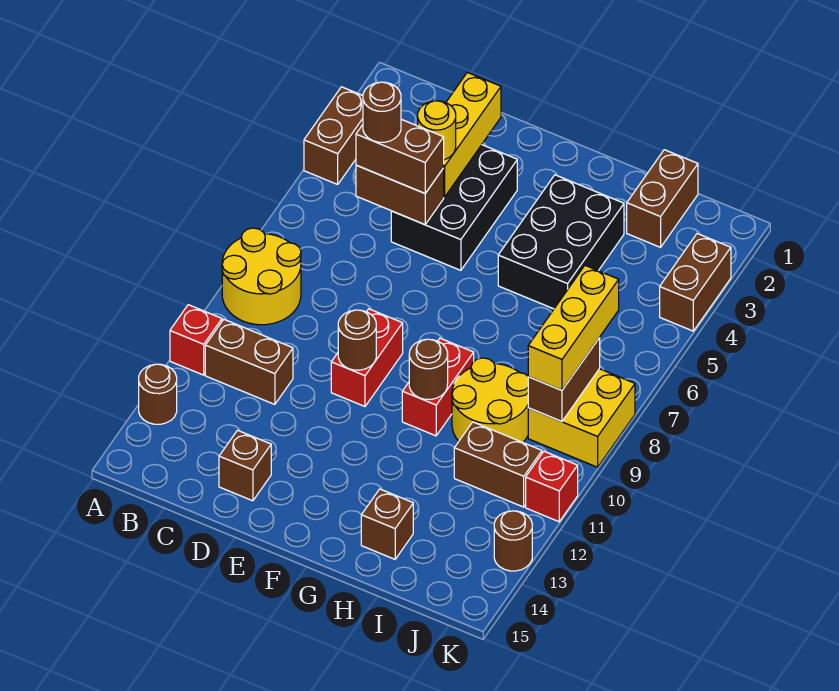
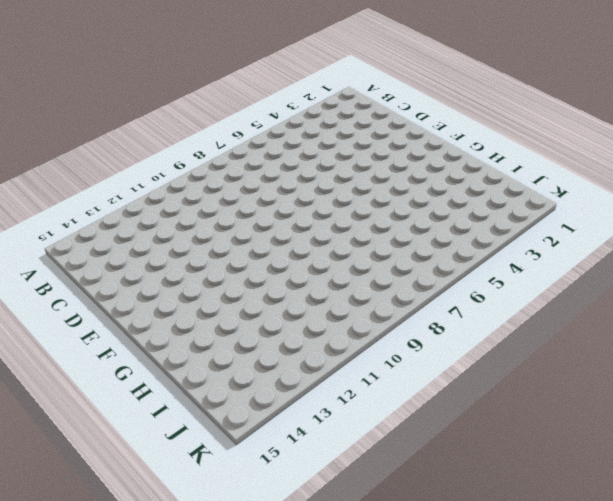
none -> brown 1x2 brick [304,87,363,184]
none -> yellow 2x2 round brick [222,228,301,325]
none -> red 1x1 brick [170,305,222,375]

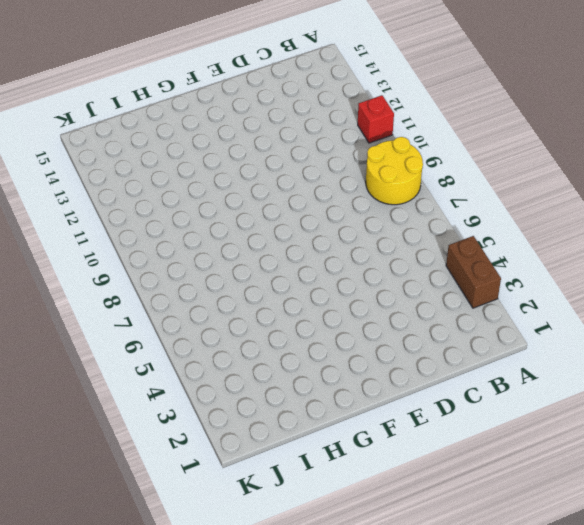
none -> brown 1x1 round brick [139,364,177,424]
none -> brown 1x2 brick [205,320,293,404]
none -> black 2x3 brick [391,145,517,270]

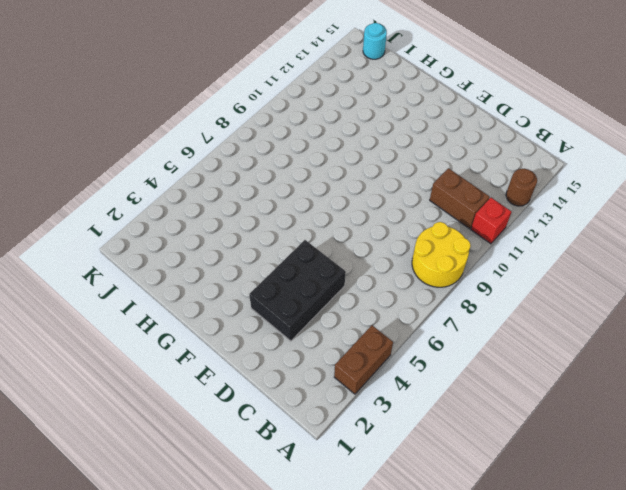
cyan 1x1 round brick [363,23,387,59] -> none
none -> brown 1x1 brick [219,430,271,501]
none -> red 1x2 brick [331,309,403,406]
none -> black 2x3 brick [498,175,624,309]

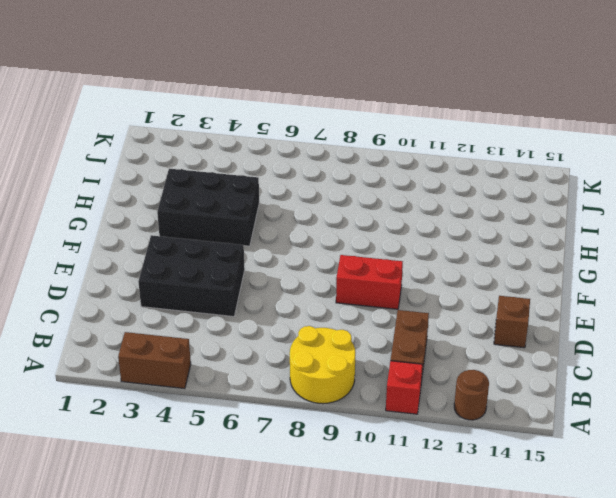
none -> red 1x2 brick [402,338,474,436]
none -> yellow 2x2 round brick [452,358,528,442]
none -> brown 1x1 brick [361,489,413,559]

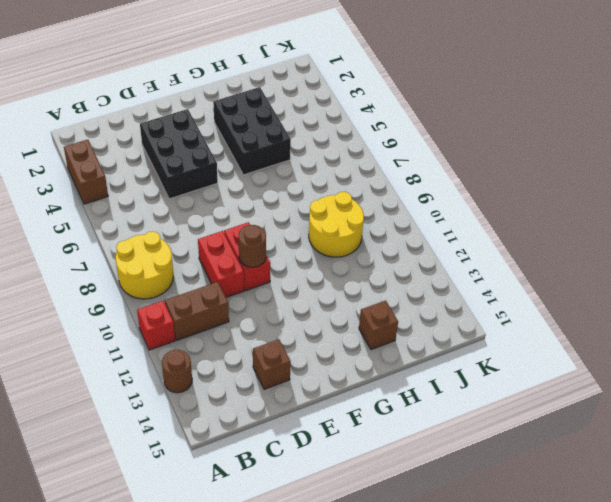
red 1x2 brick [198,231,244,297] -> red 1x2 brick moved to [402,338,474,436]
none -> brown 1x2 brick [627,150,698,247]
none -> brown 1x2 brick [454,422,542,507]
none -> yellow 2x2 brick [528,369,635,467]

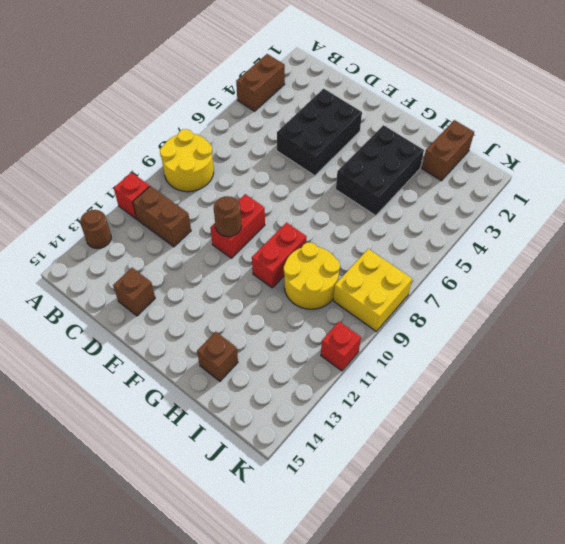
none -> brown 1x2 brick [454,422,542,507]
none -> brown 1x2 brick [660,234,731,331]
none -> brown 1x1 round brick [494,511,532,571]

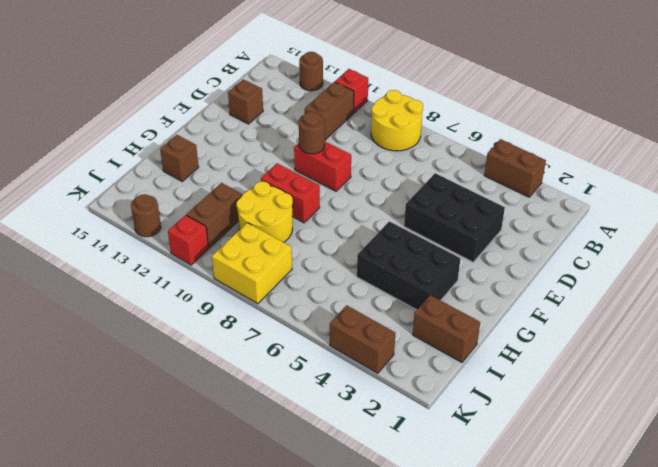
none -> brown 1x2 brick [356,165,444,225]
none -> yellow 1x3 brick [444,72,501,197]
none -> brown 1x1 round brick [409,339,448,400]

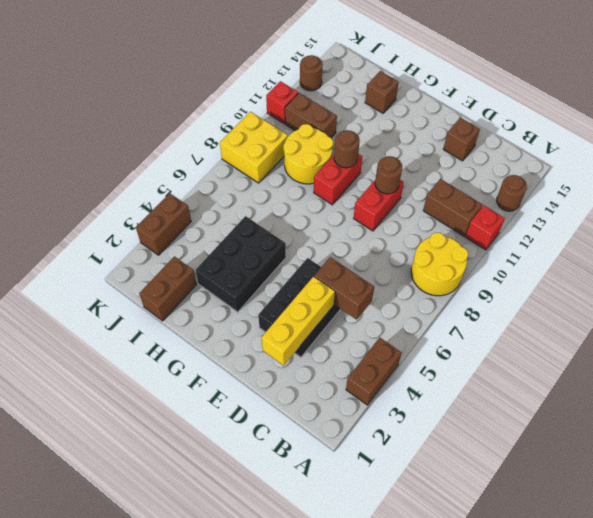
none -> brown 1x2 brick [528,338,600,422]
none -> brown 1x2 brick [356,119,444,193]
none -> yellow 1x1 round brick [418,101,456,160]

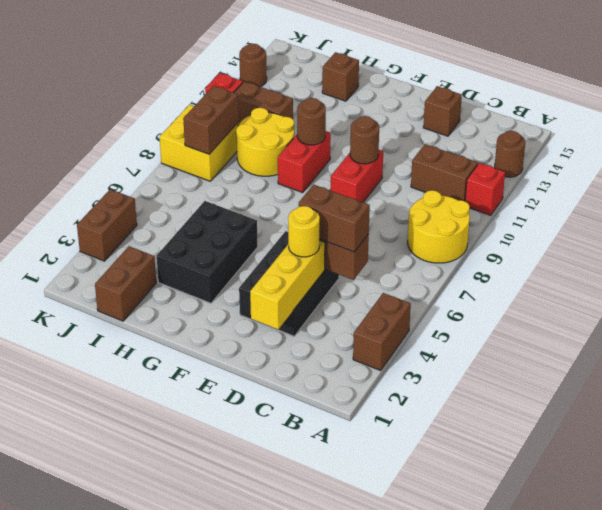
none -> yellow 1x3 brick [528,266,619,390]
none -> brown 1x1 round brick [363,82,401,142]

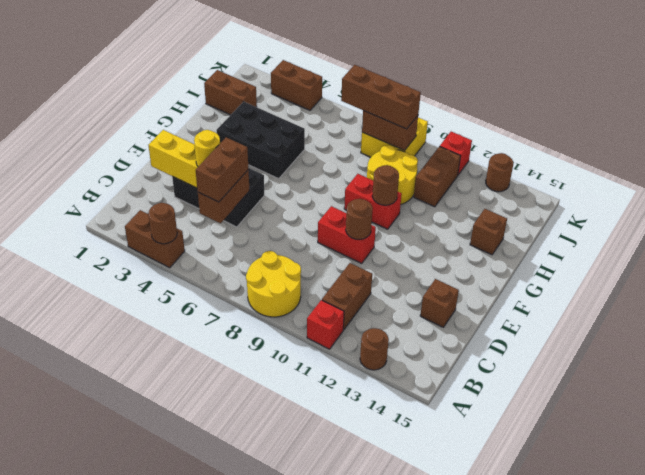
brown 1x1 round brick [148,203,177,244] -> brown 1x1 round brick moved to [363,82,401,142]
brown 1x3 brick [341,65,421,129] -> yellow 1x3 brick [528,266,619,390]

